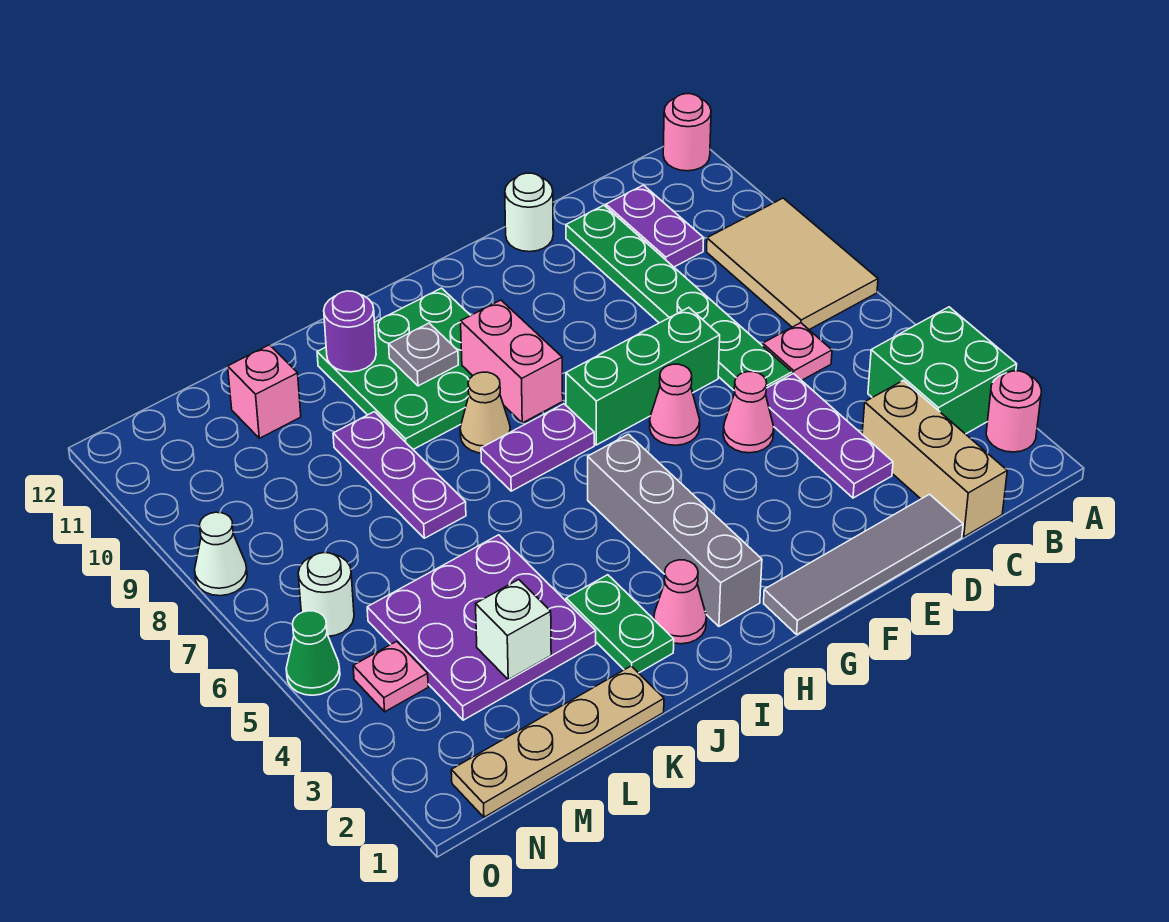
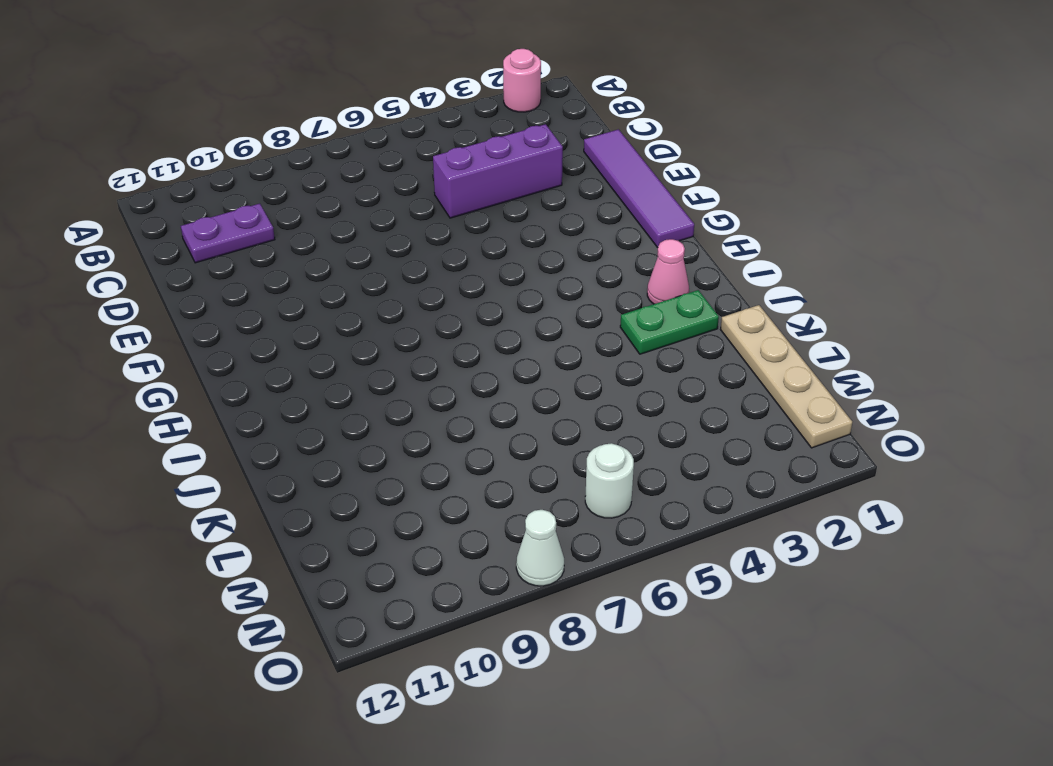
purple 1x4 tile [584,129,694,247] -> grey 1x4 tile [764,494,963,634]
purple 1x3 brick [433,124,563,218] -> purple 1x3 plate [766,373,893,498]
none -> green 2x2 brick [868,307,1017,434]
none -> tan 2x3 tile [707,198,878,330]
none -> pink 1x1 round brick [663,94,711,171]
none -> tan 1x3 brick [862,380,1007,537]

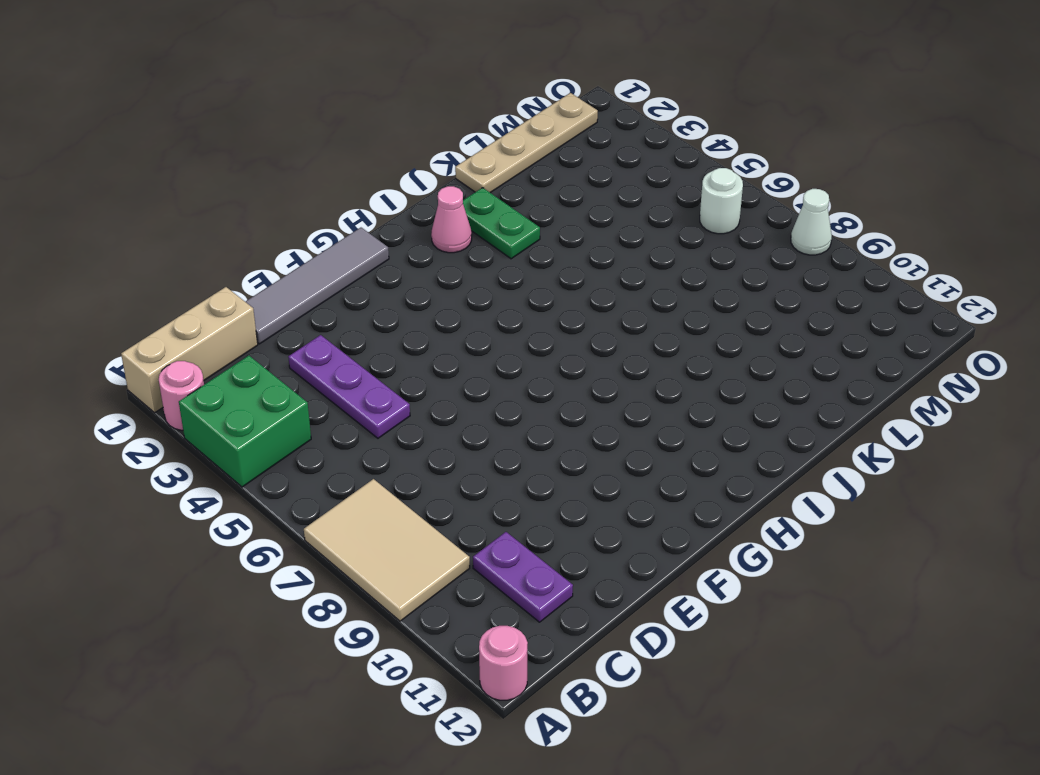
tan 1x3 brick [121,287,258,413] -> tan 1x3 brick turned to [862,380,1007,537]
none -> pink 1x1 plate [763,323,832,380]
none -> green 1x6 plate [566,205,792,390]
none -> pink 1x1 cone [723,372,774,453]
none -> green 1x3 brick [566,308,720,445]

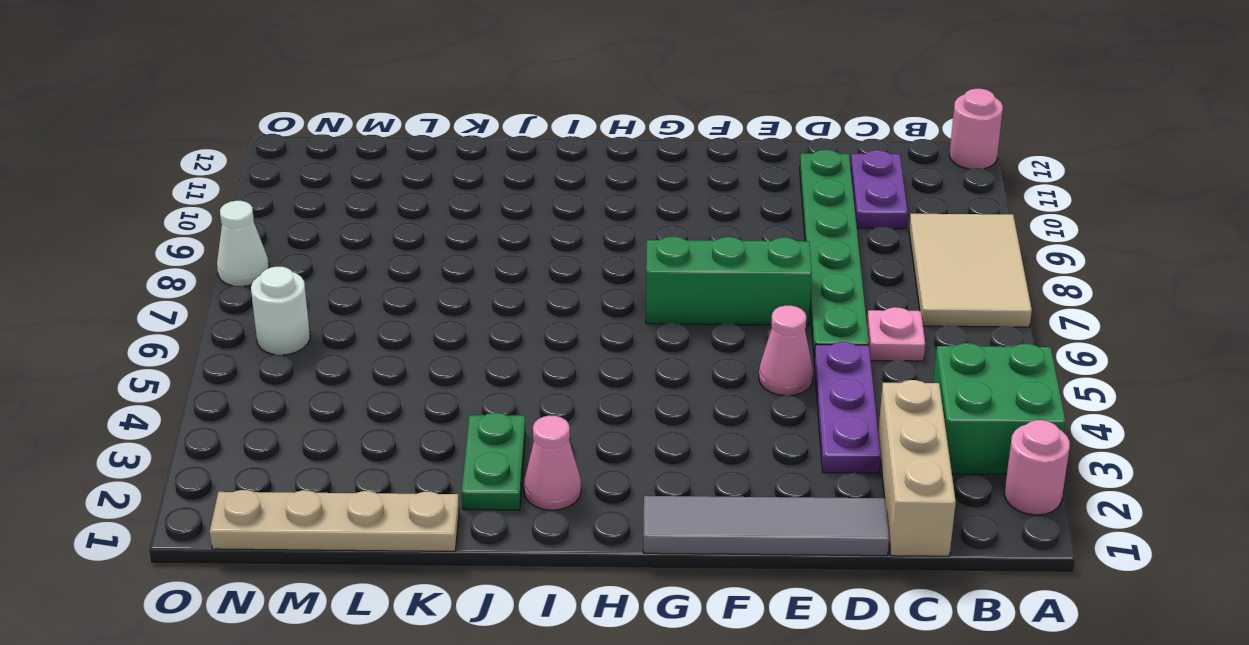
none -> white 1x1 round brick [505,173,553,252]
none -> pink 1x1 cone [650,364,700,445]
none -> grey 1x4 brick [588,434,762,626]
none -> purple 1x2 plate [481,404,594,491]

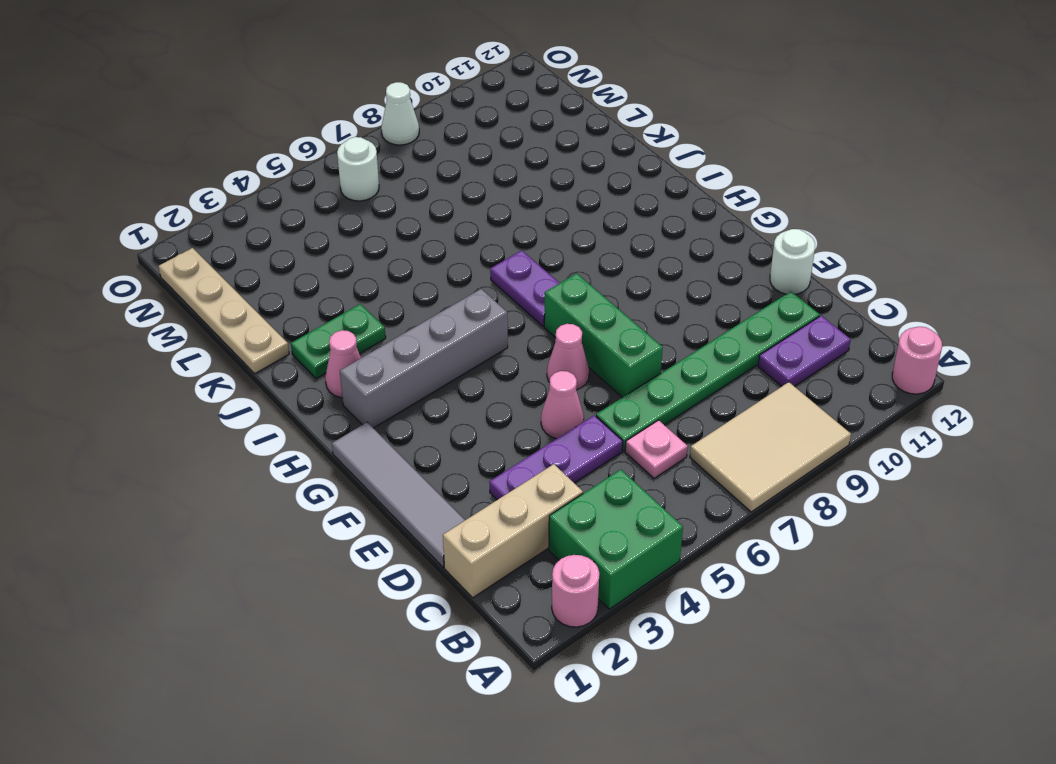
none -> green 3x3 plate [317,288,473,449]
none -> tan 1x1 cone [460,372,510,453]
none -> purple 3x3 plate [367,535,596,720]
none -> purple 1x3 plate [333,412,466,538]

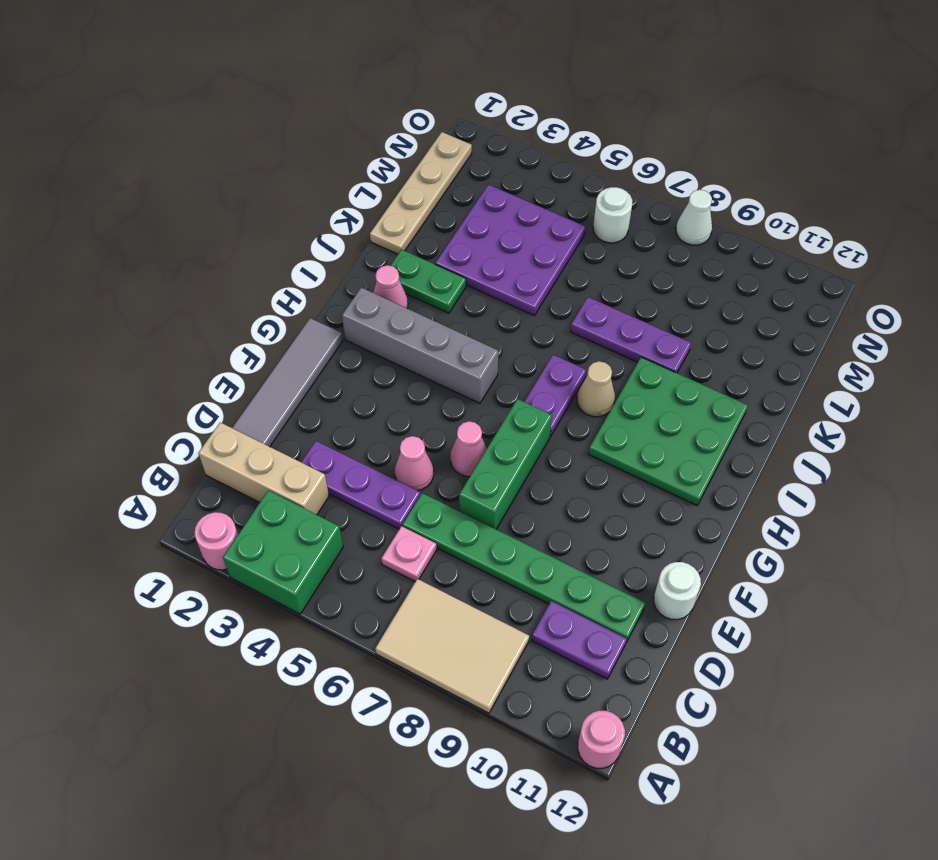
none -> pink 1x1 brick [228,345,301,438]
none -> pink 1x1 plate [353,641,428,712]
none -> green 1x1 cone [286,611,340,695]
none -> pink 1x2 brick [461,300,563,423]

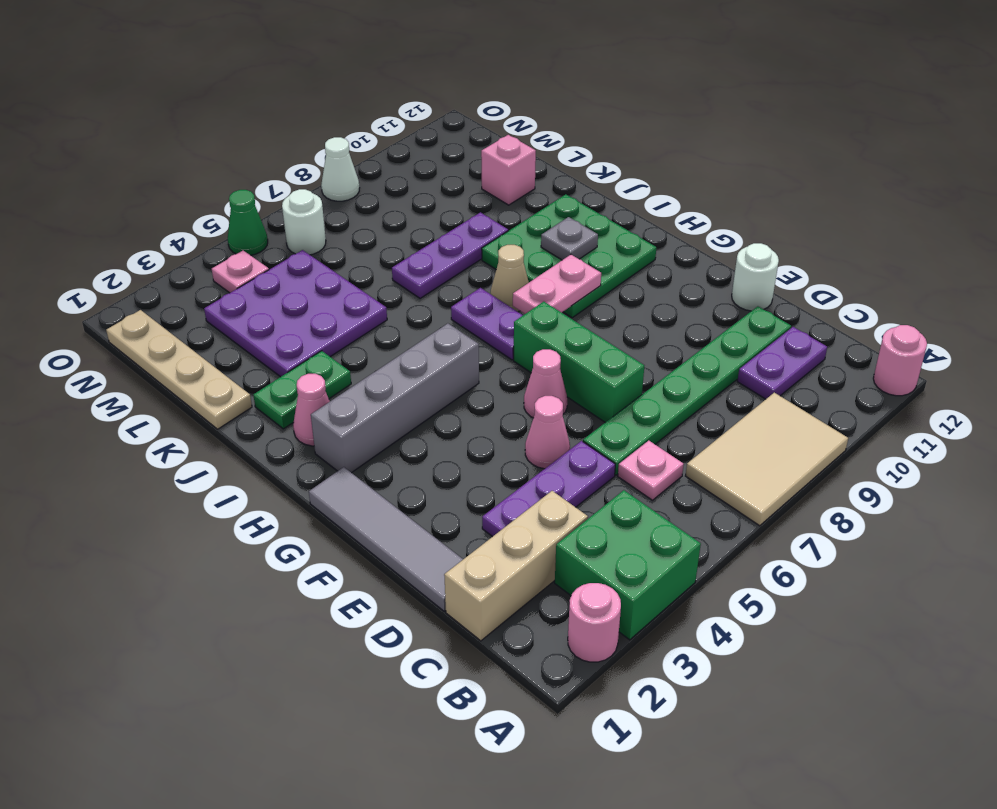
pink 1x2 plate [513,255,601,314] -> pink 1x2 brick [461,300,563,423]
none -> purple 1x1 round brick [324,291,376,372]
none -> white 1x1 brick [476,580,551,680]

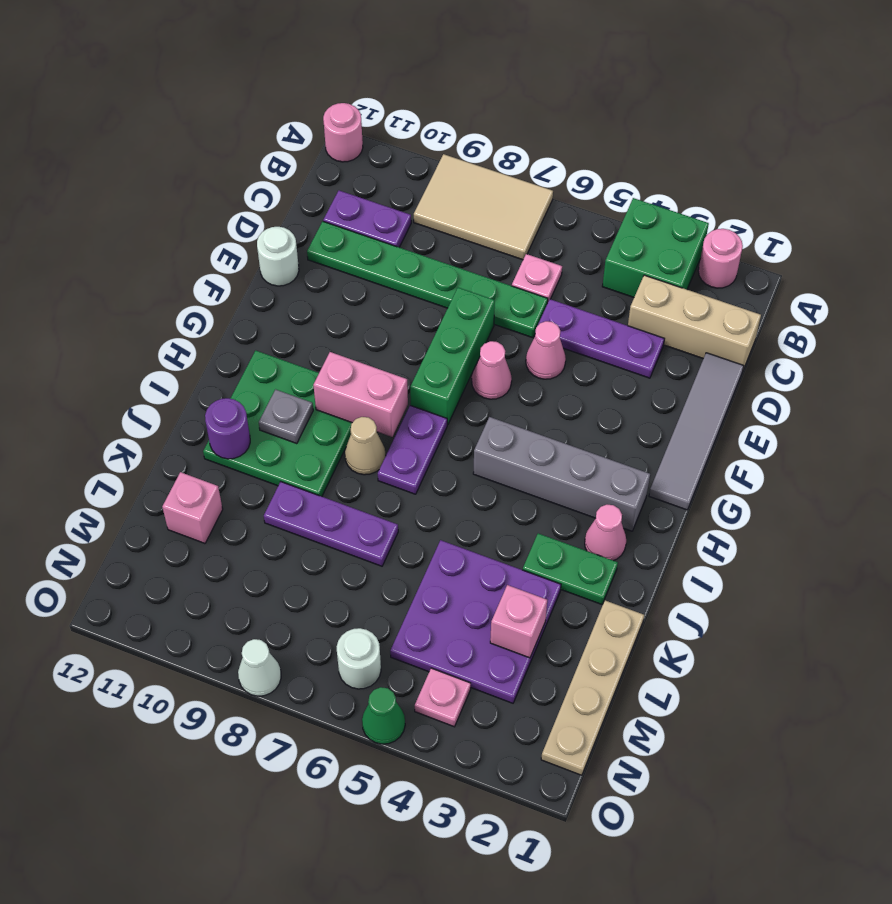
pink 1x1 brick [490,585,547,658] -> white 1x1 brick [476,580,551,680]

